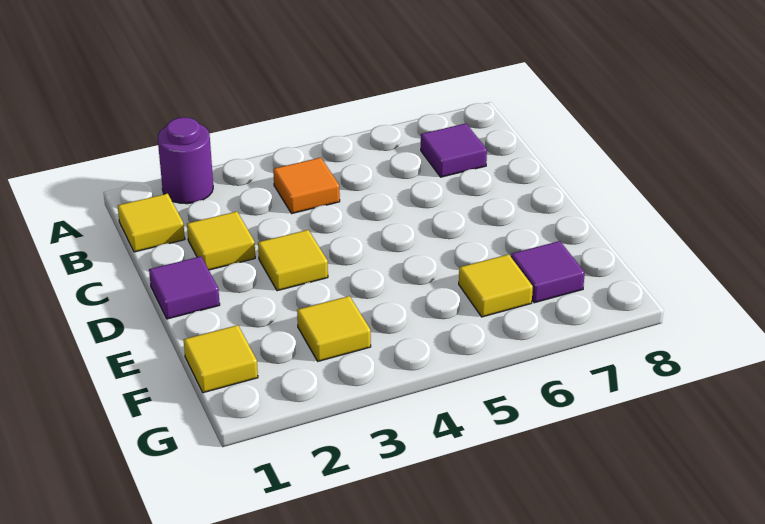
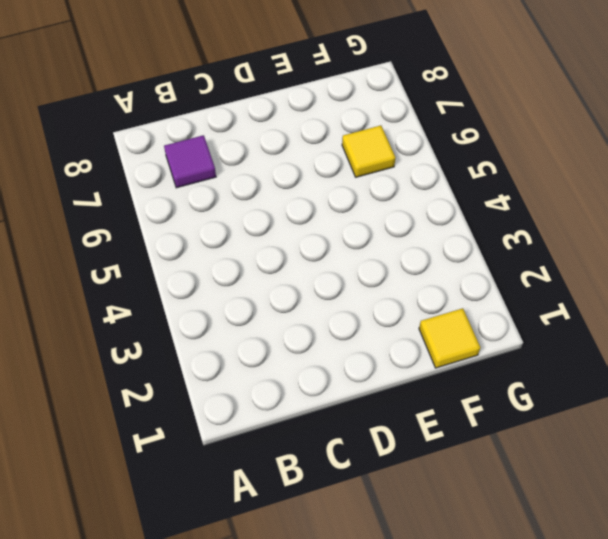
none -> purple 1x1 round brick [158,117,213,204]
none -> yellow 1x1 tile [118,194,185,252]

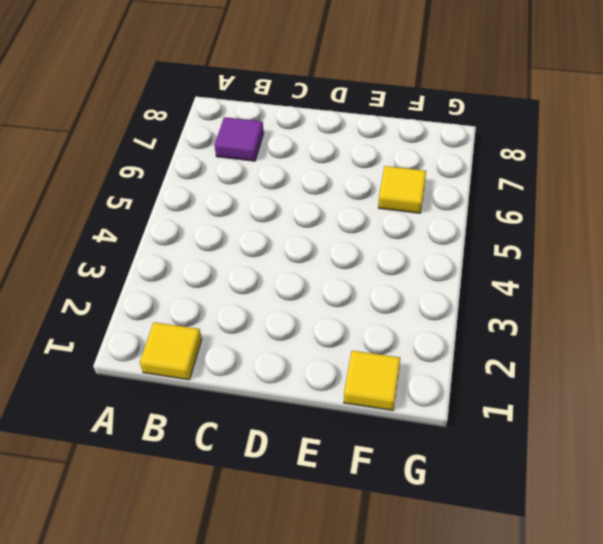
none -> purple 1x1 round brick [158,117,213,204]
none -> orange 1x1 tile [273,158,340,214]

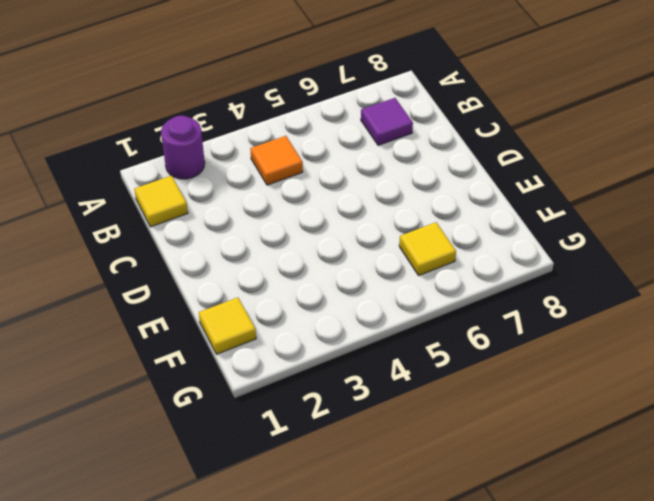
none -> yellow 1x1 tile [187,212,255,270]
none -> purple 1x1 tile [149,256,220,319]

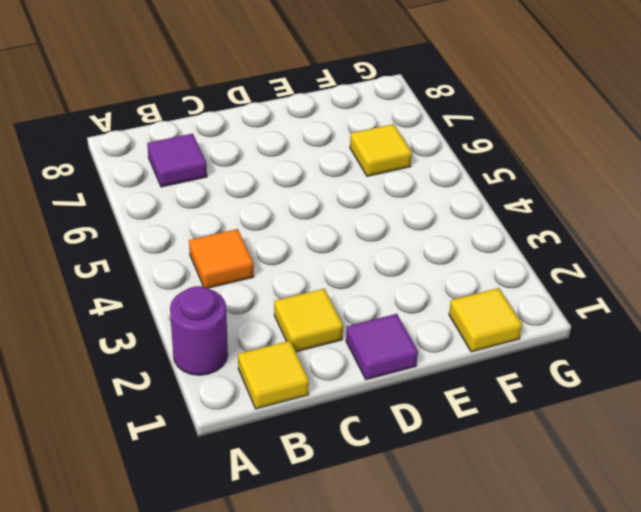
none -> yellow 1x1 tile [258,230,328,291]
none -> yellow 1x1 tile [297,296,371,361]

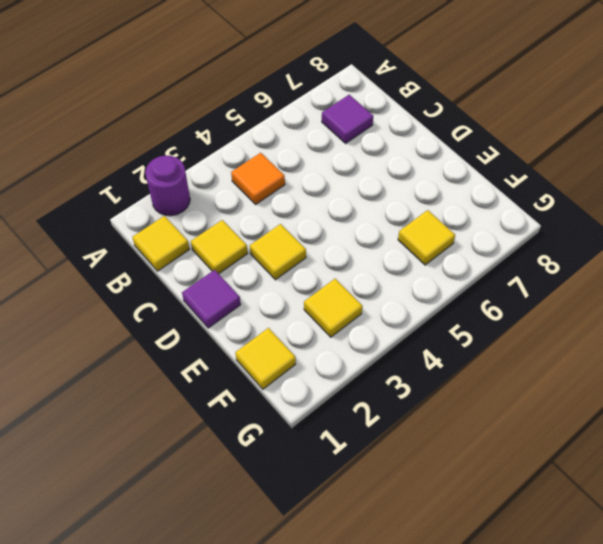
none -> purple 1x1 tile [511,241,585,303]

